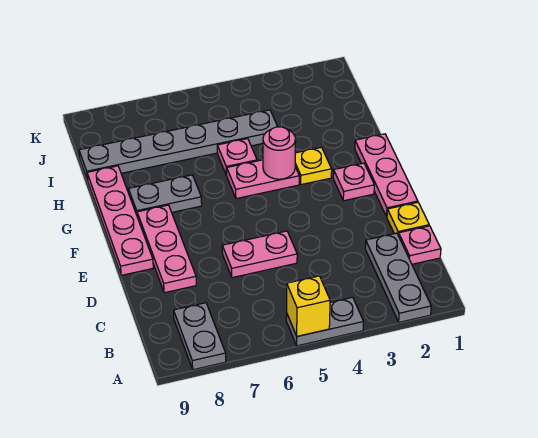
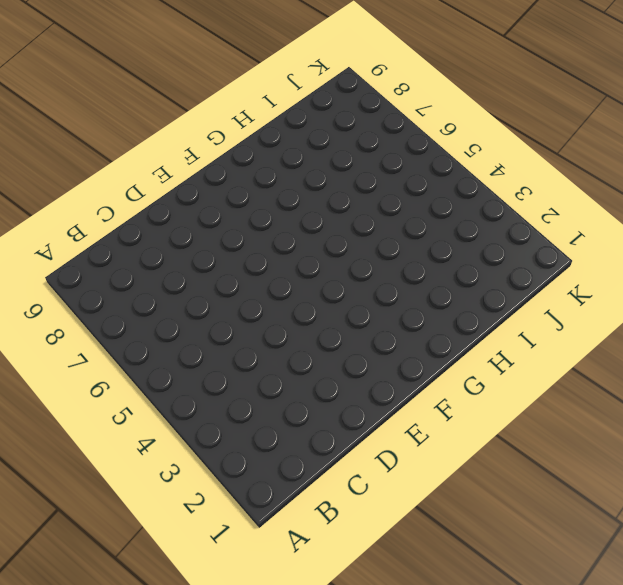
none -> grey 1x3 plate [365,233,431,322]
none -> grey 1x2 plate [286,297,364,346]
none -> grey 1x2 plate [174,303,226,370]

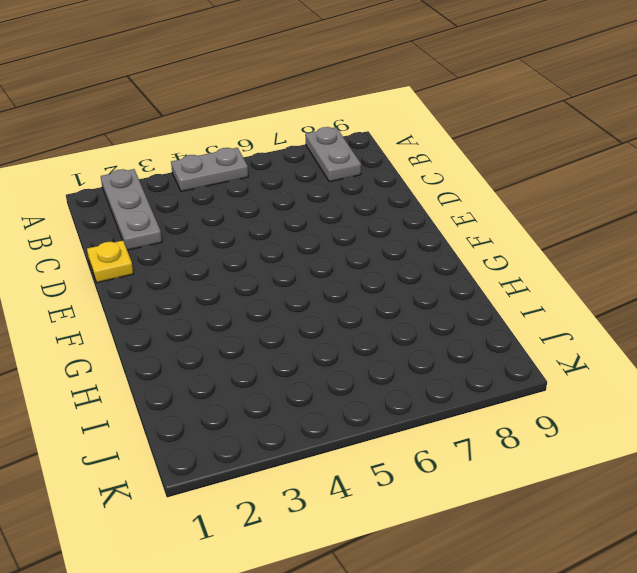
none -> pink 1x1 plate [399,226,441,264]
none -> pink 1x2 plate [222,231,297,278]
none -> pink 1x3 plate [137,205,196,293]

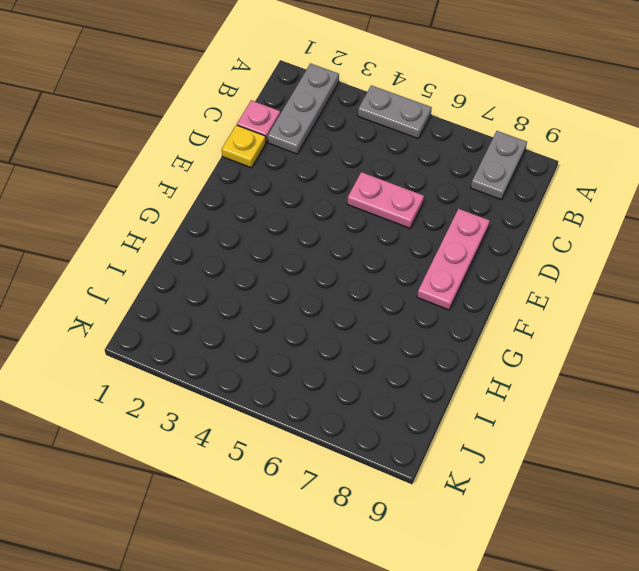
none -> pink 1x3 plate [355,134,418,217]
none -> pink 1x4 plate [87,166,153,275]
none -> pink 1x1 plate [333,163,374,201]

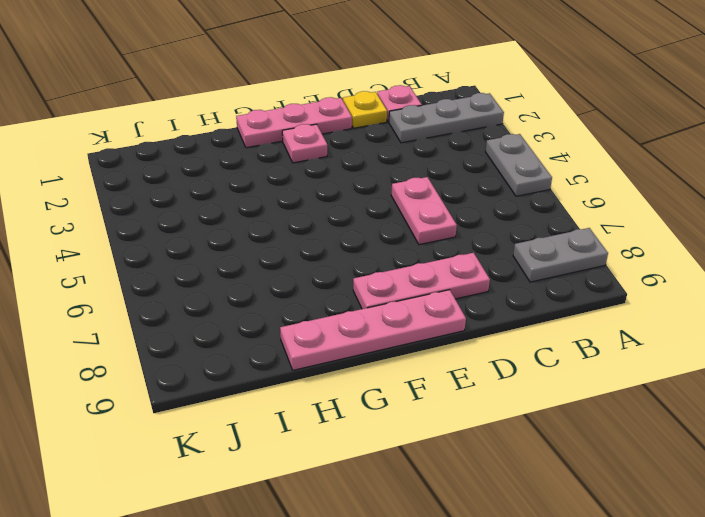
none -> yellow 1x1 plate [295,147,332,185]
none -> pink 1x2 plate [226,160,299,199]
none -> grey 1x2 plate [129,175,202,215]

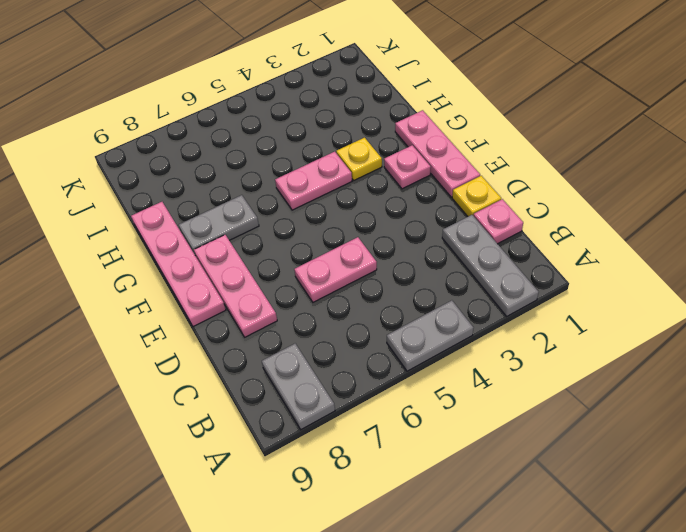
none -> pink 1x1 plate [217,139,257,175]
none -> grey 1x6 plate [79,110,278,180]
none -> yellow 1x1 brick [287,276,330,336]

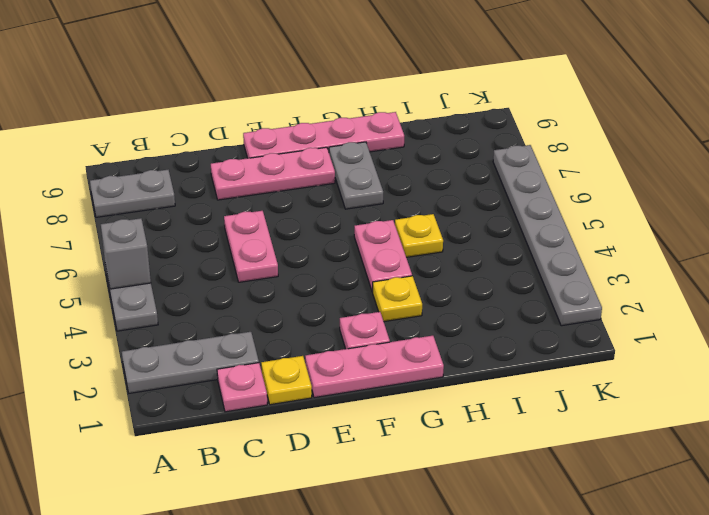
grey 1x1 brick [101,218,151,289] -> yellow 1x1 brick [287,276,330,336]
yellow 1x1 plate [395,214,443,257] -> pink 1x1 plate [217,139,257,175]
grey 1x6 plate [493,145,602,326] -> grey 1x6 plate moved to [79,110,278,180]
none -> pink 1x1 round brick [263,127,296,179]

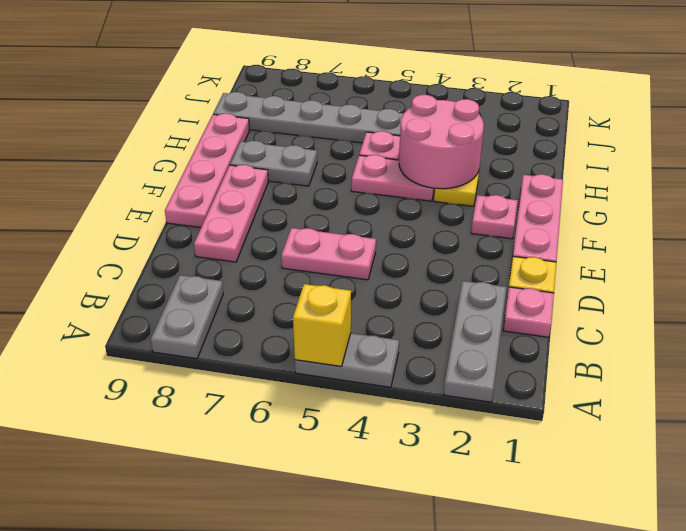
pink 2x2 round brick [399,95,484,189] -> pink 1x1 round brick [263,127,296,179]

